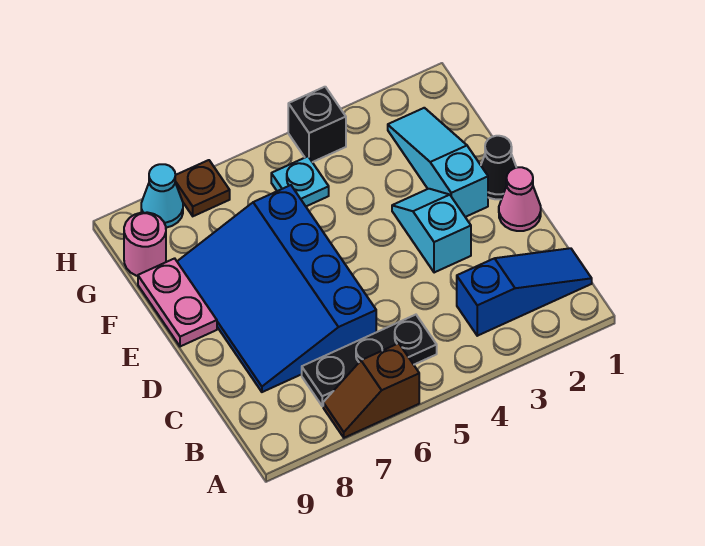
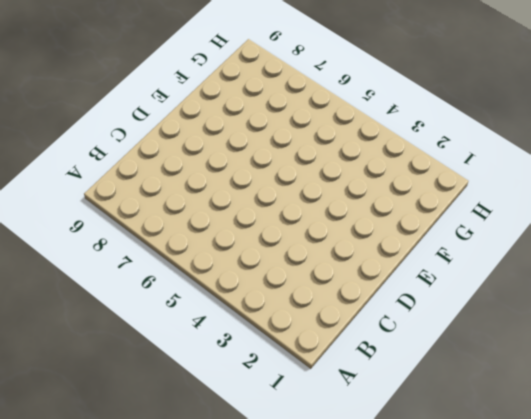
none -> brown 1x2 slope [323,343,419,438]
none -> blue 1x3 slope [457,248,592,336]
none -> black 1x3 plate [302,315,437,406]

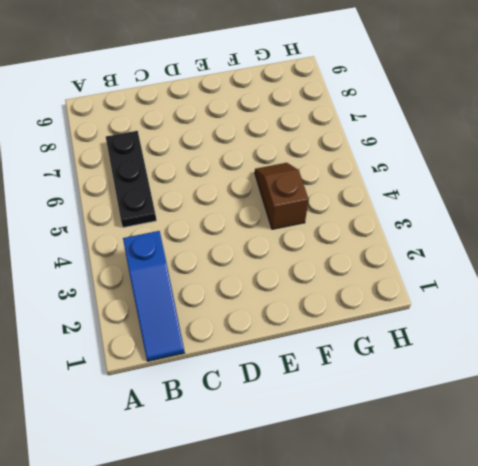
brown 1x2 slope [255,163,309,229] -> brown 1x2 slope moved to [323,343,419,438]
none -> blue 3x4 slope [177,185,376,392]
none -> pink 1x1 cone [499,167,541,231]
none -> cyan 1x2 slope [392,189,471,273]

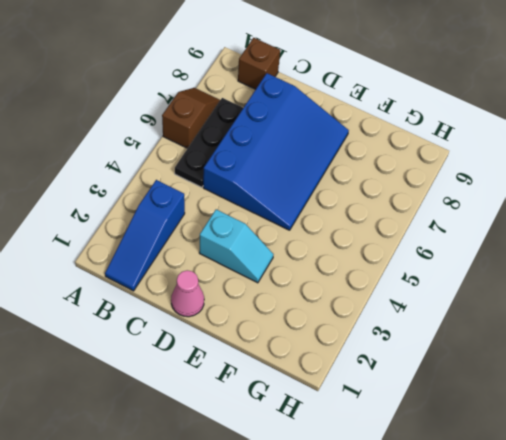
brown 1x1 brick [238,38,280,89] -> none
blue 3x4 slope [203,73,349,230] -> blue 3x4 slope turned to [177,185,376,392]
none -> black 1x1 cone [481,136,516,199]
none -> cyan 1x3 slope [388,108,488,217]
none -> pink 1x2 plate [138,258,217,347]

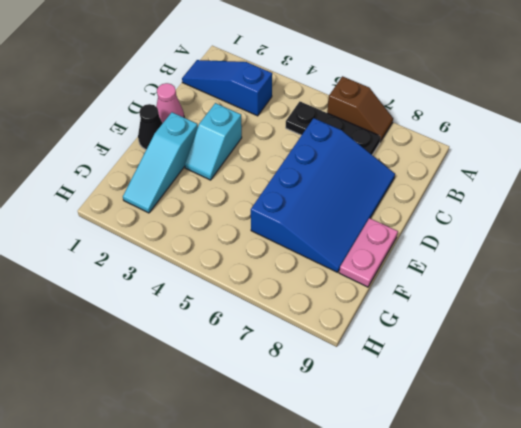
none -> cyan 1x1 plate [271,156,329,206]
none -> pink 1x1 round brick [124,212,166,276]
none -> black 1x1 brick [288,87,346,162]

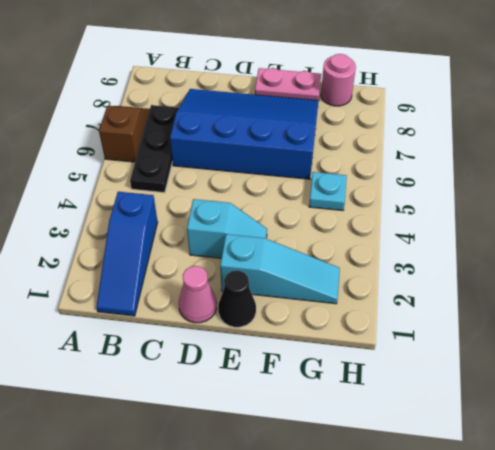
none -> black 1x1 brick [288,87,346,162]
none -> brown 1x1 plate [175,160,230,216]
none -> cyan 1x1 cone [141,164,183,228]

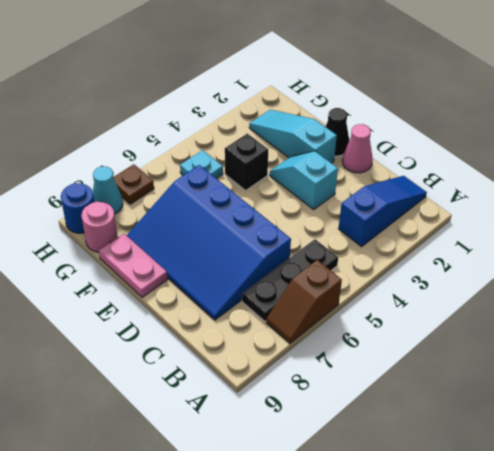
black 1x1 brick [225,133,268,190] -> black 1x1 brick moved to [288,87,346,162]
blue 1x1 round brick [61,183,94,233] -> none

